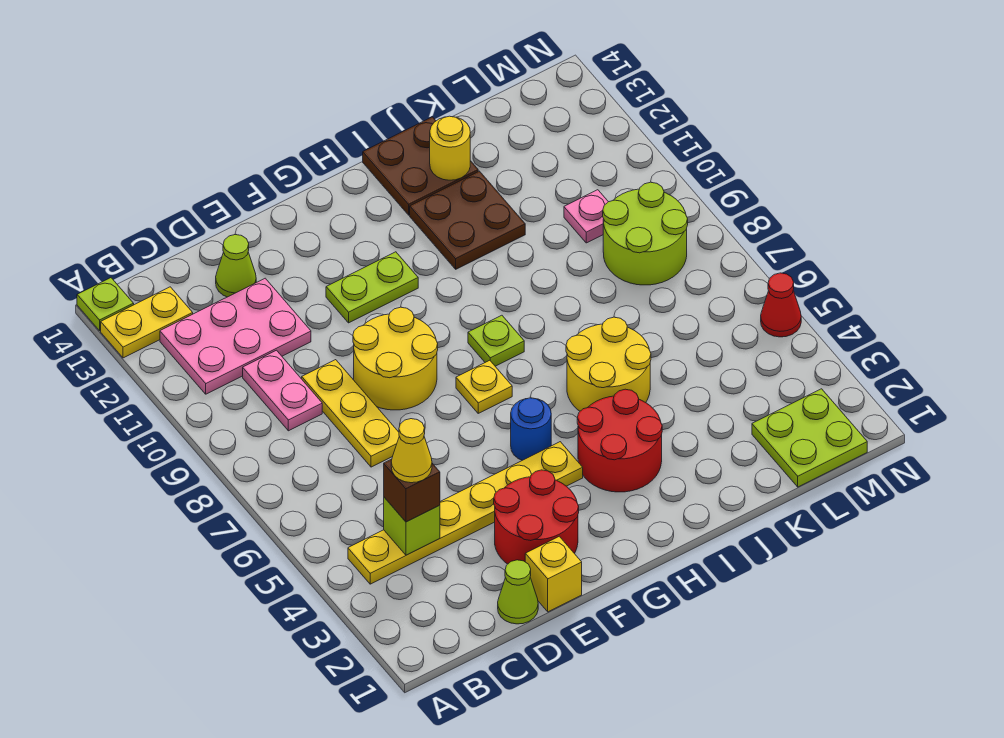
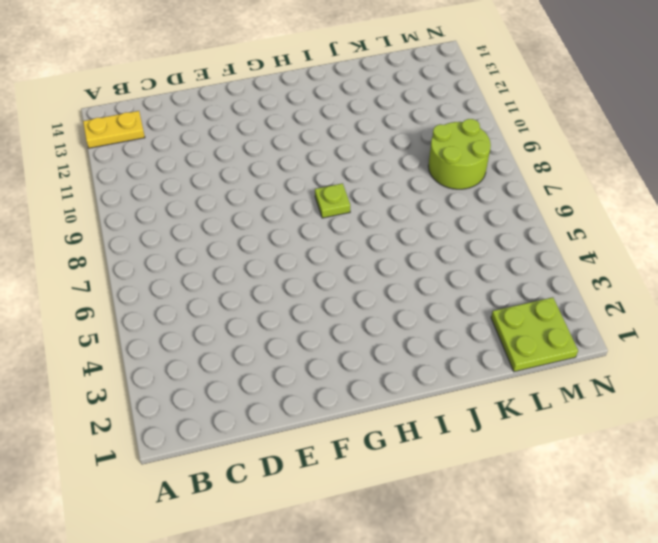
none -> lime 1x1 plate [77,278,134,331]
none -> yellow 1x6 plate [348,442,583,584]
none -> pink 2x3 plate [160,278,311,394]

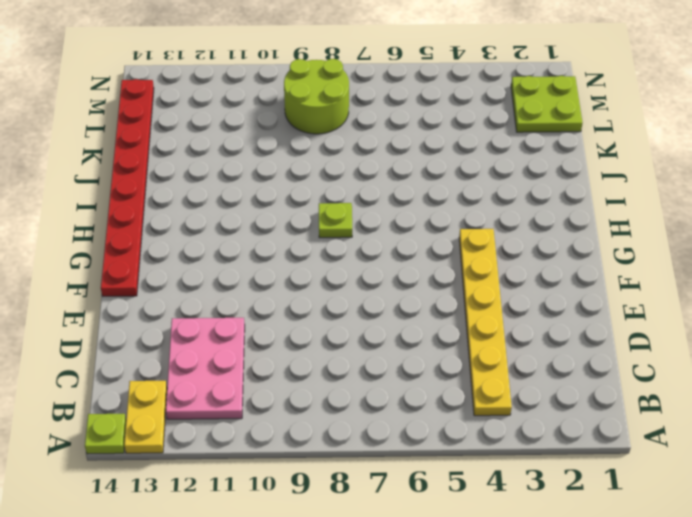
red 1x8 plate [101,79,154,296] -> brown 2x2 plate [363,117,478,215]
none -> pink 1x2 plate [243,350,322,431]
none -> lime 1x1 cone [498,560,538,624]
none -> yellow 1x3 plate [302,360,399,467]

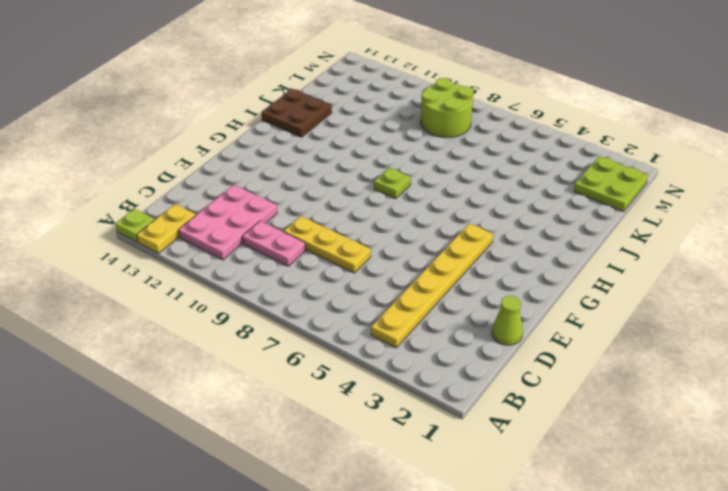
none -> lime 1x1 cone [216,235,256,297]
none -> yellow 1x1 brick [525,536,582,612]
none -> red 2x2 round brick [494,470,579,564]

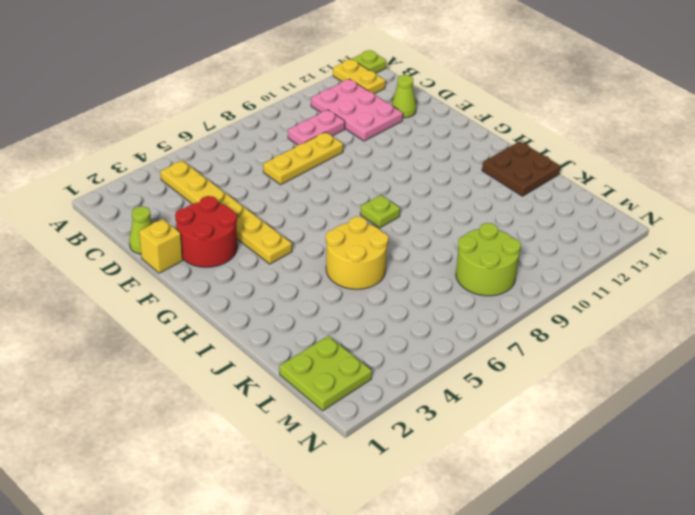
none -> yellow 2x2 round brick [353,307,438,410]
none -> lime 1x2 plate [326,252,418,323]
none -> blue 1x1 round brick [511,398,551,460]

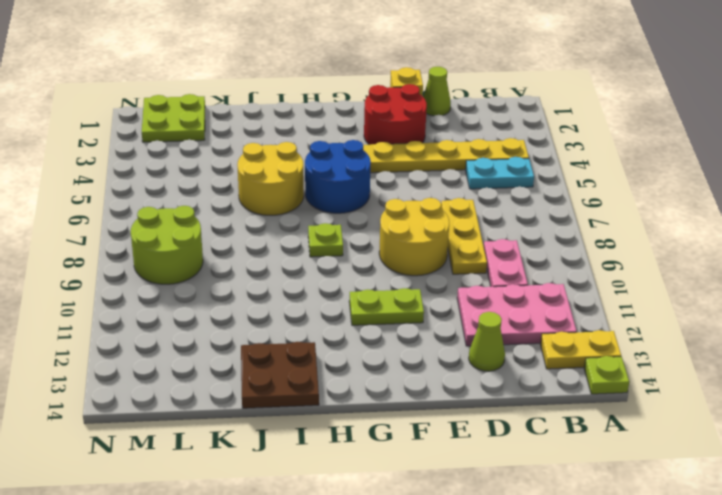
cyan 1x2 plate [466,157,534,189] -> none
blue 2x2 round brick [305,140,371,213] -> blue 1x1 round brick [511,398,551,460]
none -> yellow 1x1 plate [456,360,512,413]
none -> red 2x2 round brick [577,389,662,492]
none -> brown 2x2 plate [410,171,525,269]

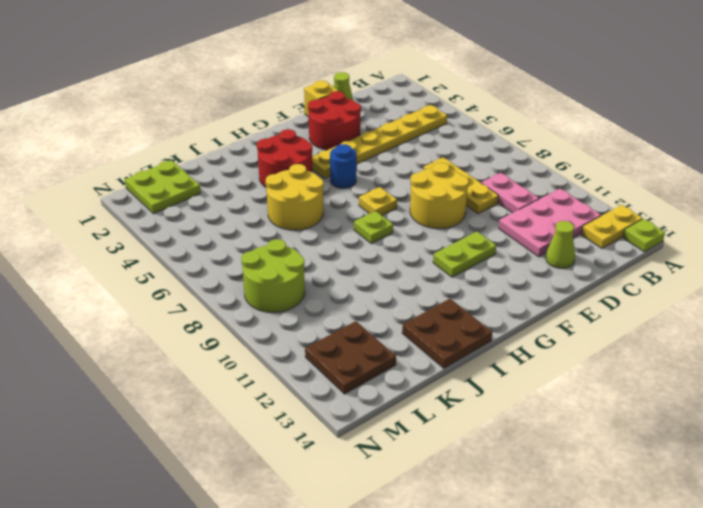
brown 2x2 plate [305,321,396,394] -> brown 2x2 plate moved to [410,171,525,269]
none -> pink 1x1 plate [564,190,608,243]
none -> red 1x1 cone [761,273,801,337]
none -> lime 1x1 brick [384,497,440,555]

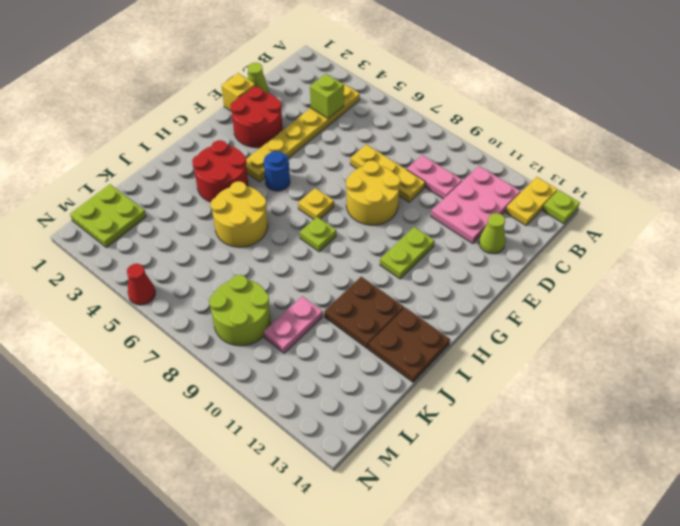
pink 1x2 plate [263,296,323,353] -> pink 1x1 plate [564,190,608,243]
none -> yellow 1x1 round brick [430,116,470,180]
none -> brown 1x1 brick [384,459,440,522]
none -> yellow 1x1 cone [391,419,432,483]

